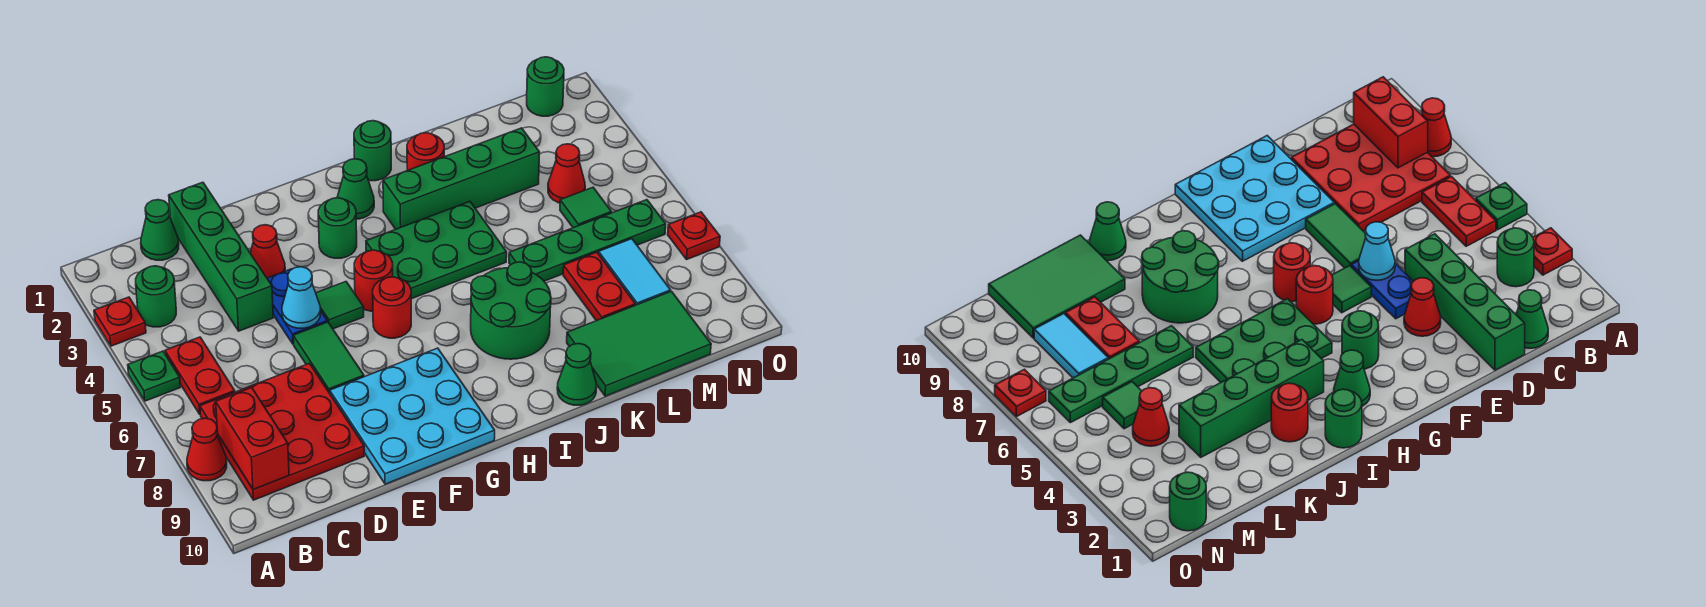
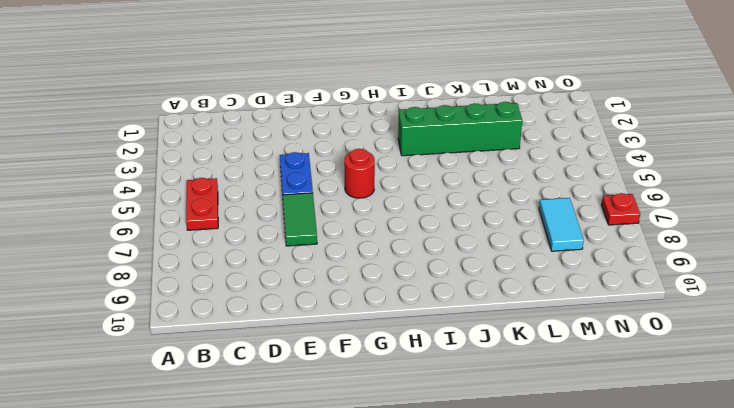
none -> red 1x1 plate [94,297,146,346]
none -> green 1x1 plate [128,351,180,401]
none -> red 1x1 cone [187,418,227,481]
none -> green 1x1 round brick [136,266,176,327]

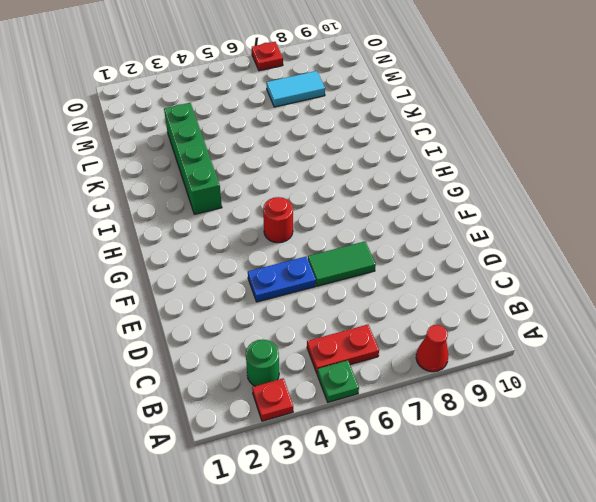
none -> red 3x3 plate [200,363,364,500]
none -> green 1x1 cone [141,200,179,260]
none -> green 1x4 brick [169,182,273,331]
none -> red 1x1 cone [250,225,285,278]

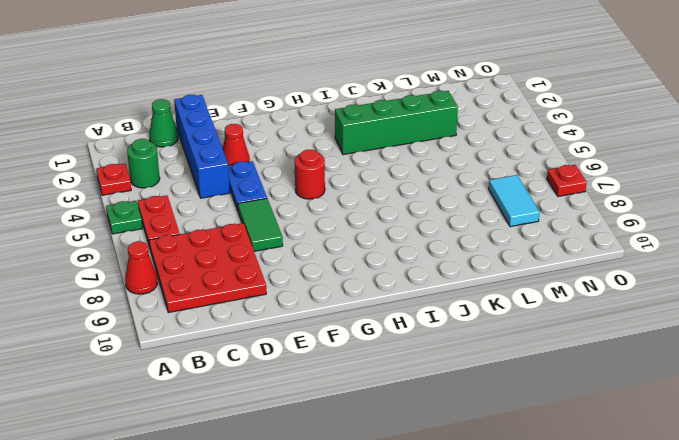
blue 1x4 brick [174,95,230,198] -> green 1x4 brick [169,182,273,331]
none -> cyan 3x3 plate [330,348,495,484]
none -> green 1x1 tile [316,282,364,329]
none -> green 1x1 round brick [318,198,357,258]
none -> red 1x1 round brick [373,277,411,338]

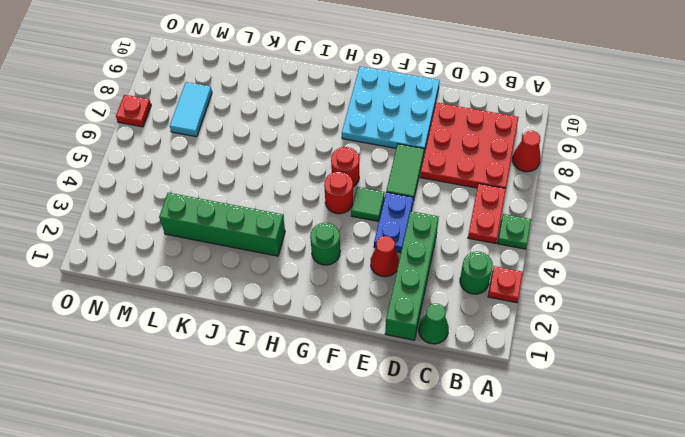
none -> green 1x1 cone [337,159,374,219]
none -> green 2x3 plate [366,202,507,299]
none -> green 1x1 round brick [354,121,391,181]
none -> green 2x2 round brick [471,262,551,359]

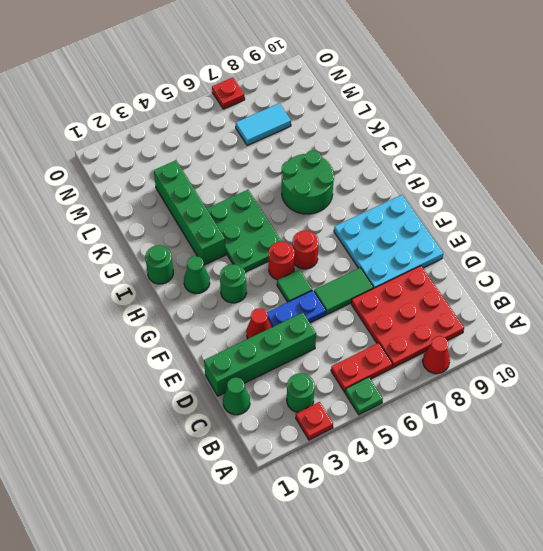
none -> red 1x1 round brick [407,133,444,170]
none -> green 1x1 cone [557,343,597,405]
none -> green 1x4 plate [509,200,666,281]
none -> green 2x3 tile [567,291,711,396]

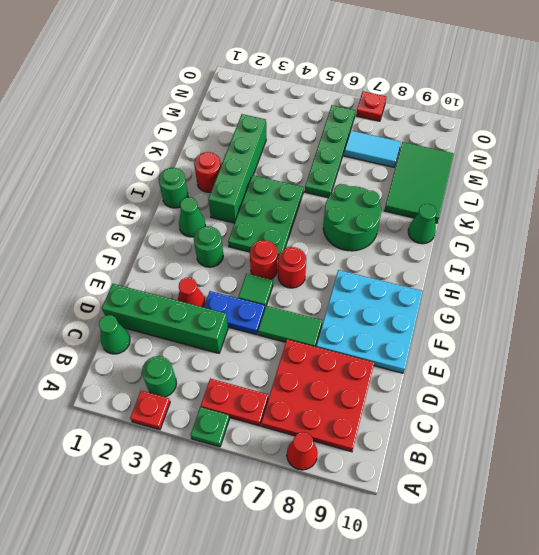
none -> red 1x2 plate [563,252,635,321]
none -> red 1x1 cone [548,144,585,203]
none -> green 1x1 tile [560,187,612,228]
none -> green 1x1 round brick [527,57,564,116]

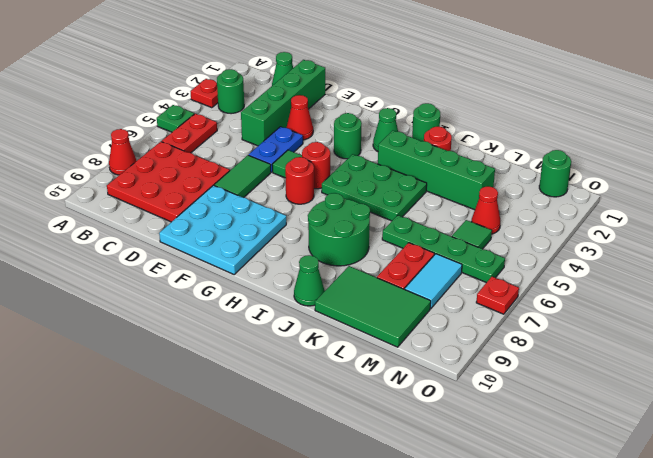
none -> red 1x2 brick [216,388,289,490]
none -> cyan 1x1 cone [282,267,320,328]

